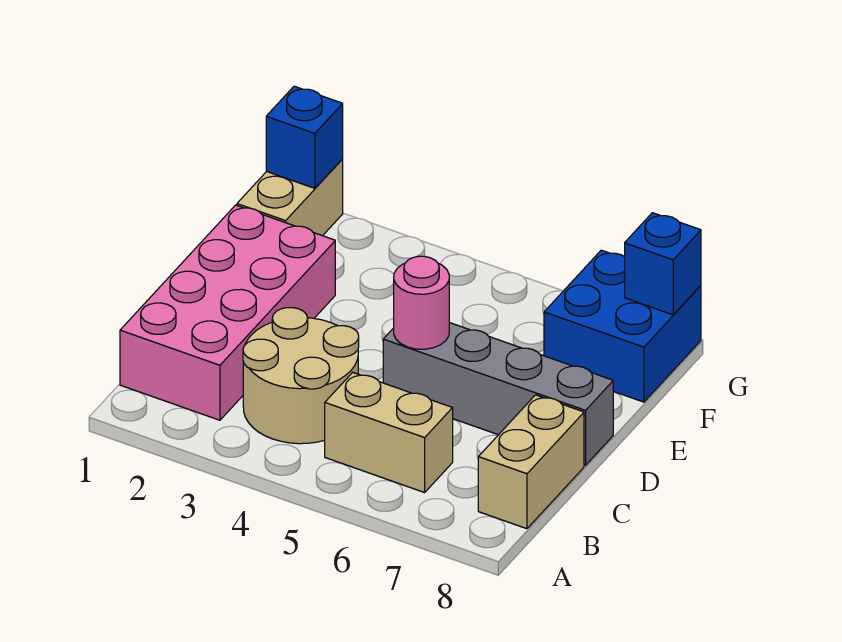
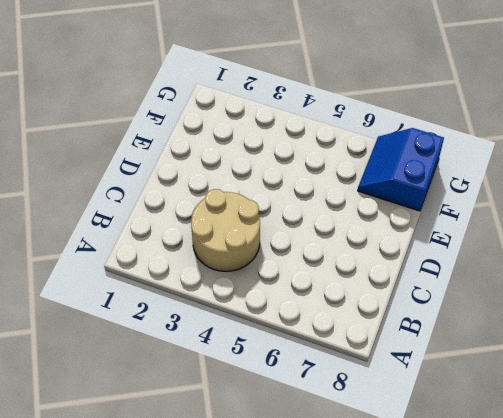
blue 2x2 slope [358,128,444,211] -> blue 2x2 brick [544,250,701,402]
none -> pink 2x4 brick [120,205,335,420]
none -> tan 1x2 brick [325,372,453,493]

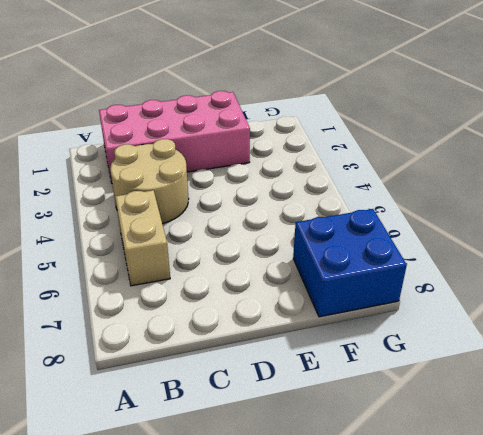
none -> tan 1x2 brick [478,395,584,529]
none -> grey 1x4 brick [383,323,613,465]

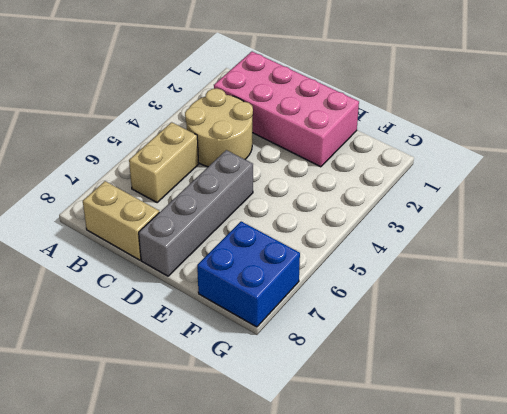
none -> tan 1x2 brick [237,159,343,236]
none -> pink 1x1 round brick [394,256,449,349]

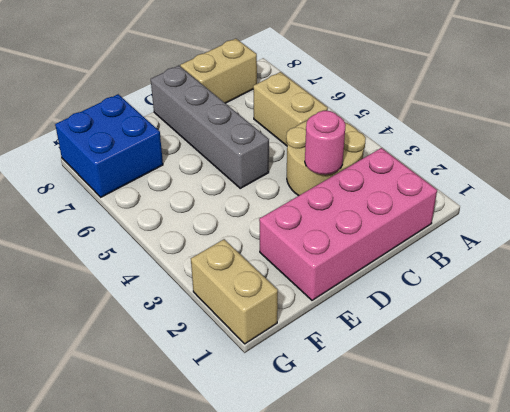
pink 1x1 round brick [305,111,346,175] -> pink 1x1 round brick moved to [394,256,449,349]
tan 1x2 brick [191,239,278,344] -> tan 1x2 brick turned to [237,159,343,236]
none -> blue 1x1 brick [266,86,343,188]
none -> blue 1x1 brick [625,213,701,315]

